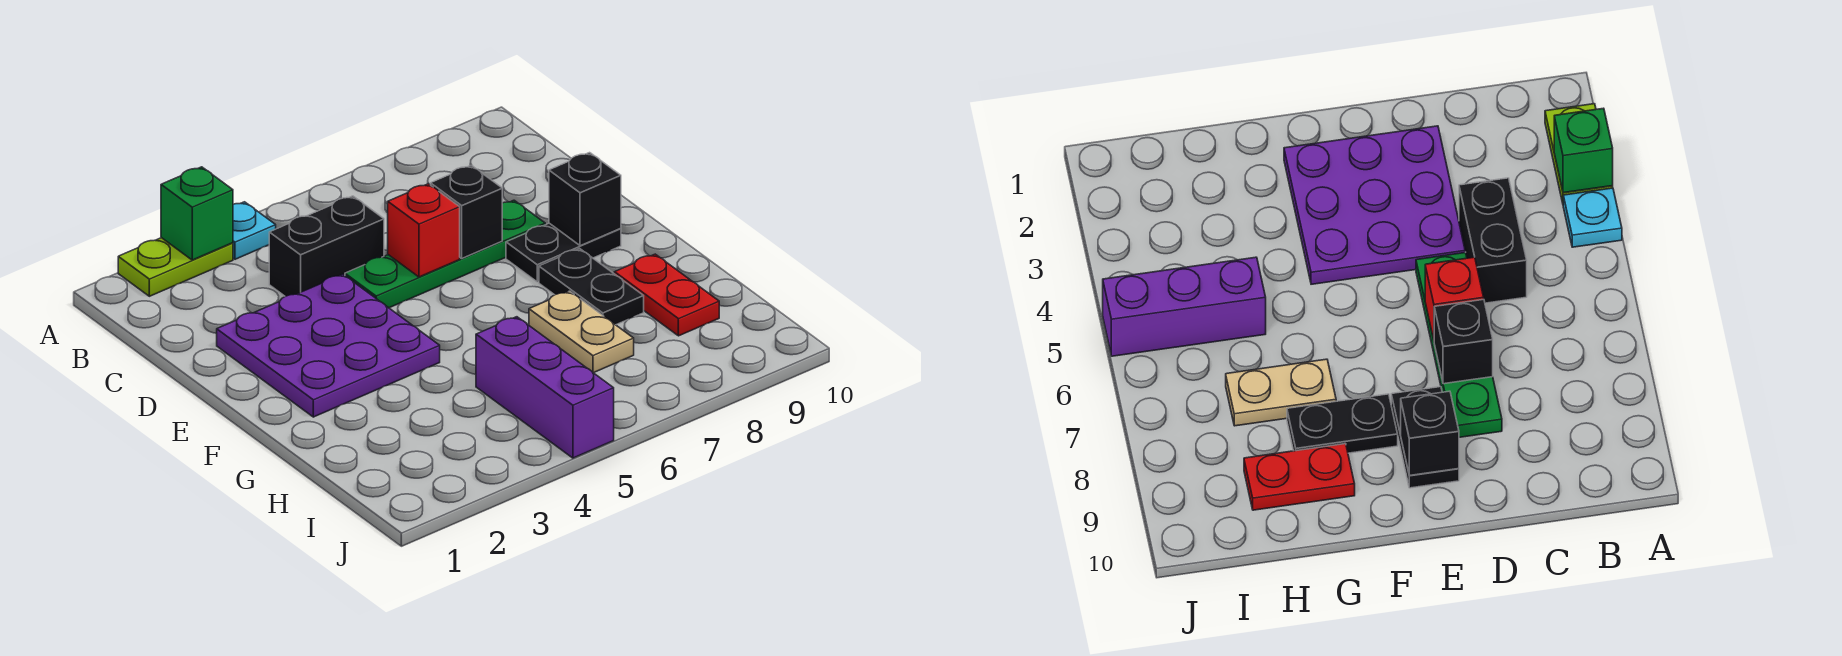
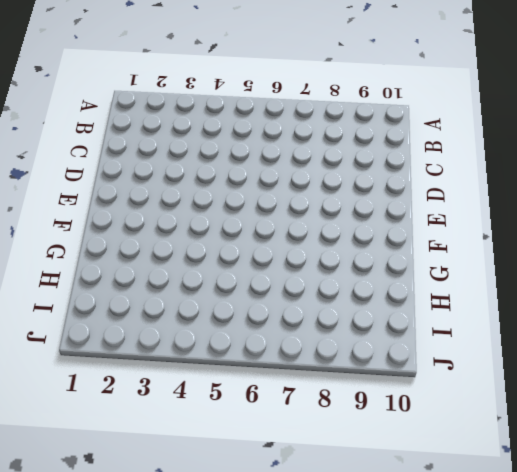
none -> lime 1x2 plate [118,238,233,296]
none -> cyan 1x1 plate [233,202,276,259]
none -> black 1x2 brick [269,196,384,296]

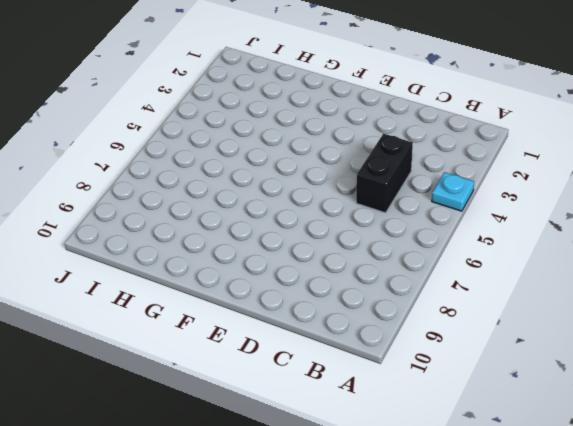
none -> lime 1x2 plate [118,238,233,296]
none -> purple 3x3 plate [217,274,440,417]
none -> green 1x4 plate [345,200,545,308]

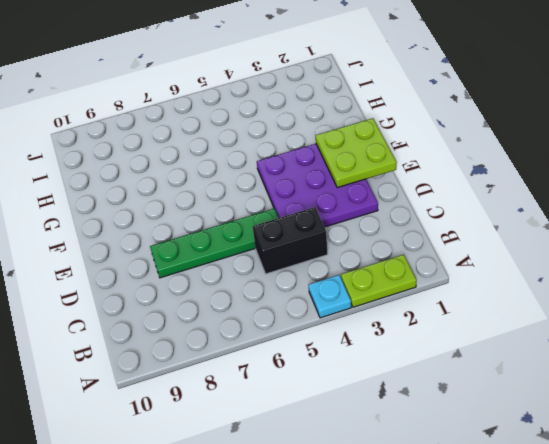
lime 2x2 plate [316,118,397,188] -> none
none -> black 1x2 plate [506,223,621,282]
none -> black 1x2 plate [539,249,644,325]
none -> tan 1x2 plate [529,291,634,373]

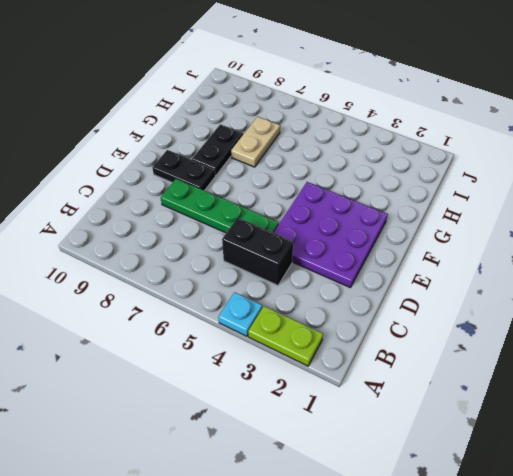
none -> red 1x2 plate [614,254,719,336]
none -> purple 1x3 brick [476,317,614,458]
none -> green 1x1 brick [161,167,233,260]

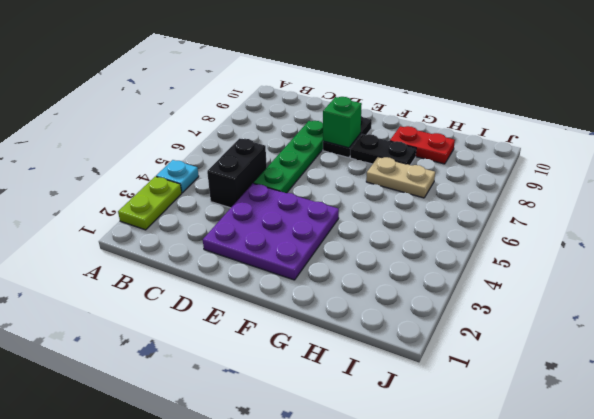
green 1x1 brick [323,97,362,148] -> green 1x1 brick moved to [161,167,233,260]
none -> purple 1x3 brick [476,317,614,458]
none -> red 1x1 brick [388,184,460,277]
none -> black 1x1 brick [431,165,502,258]

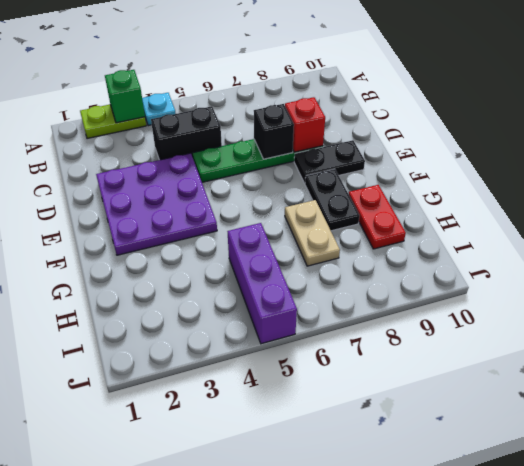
red 1x1 brick [285,97,325,152] -> red 1x1 brick moved to [388,184,460,277]
none -> black 1x1 brick [549,153,621,246]

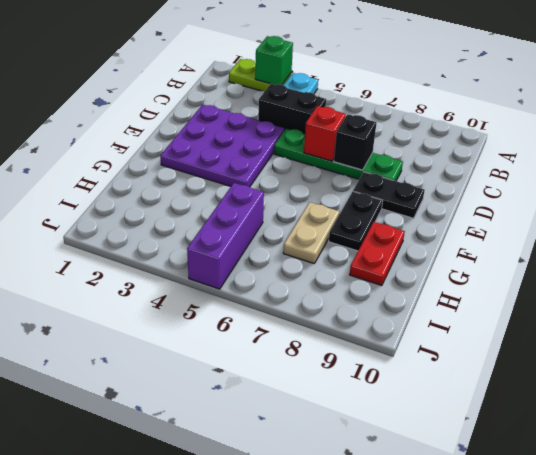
none -> black 1x1 brick [549,153,621,246]

